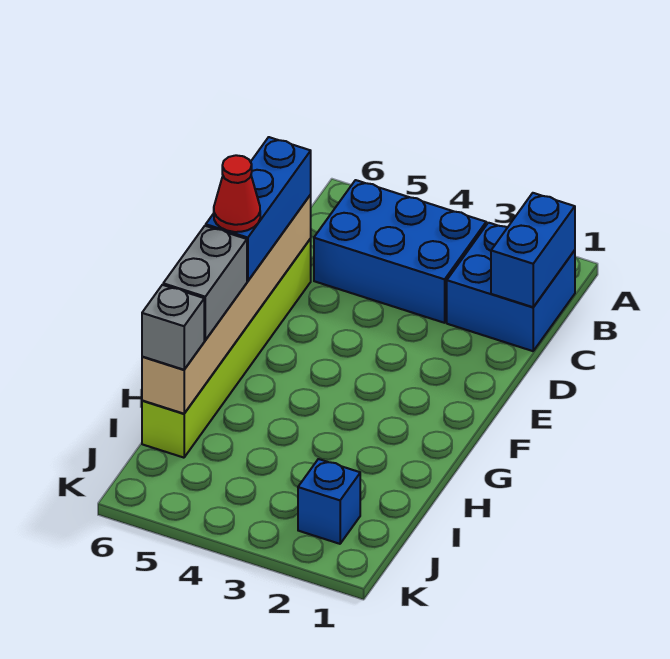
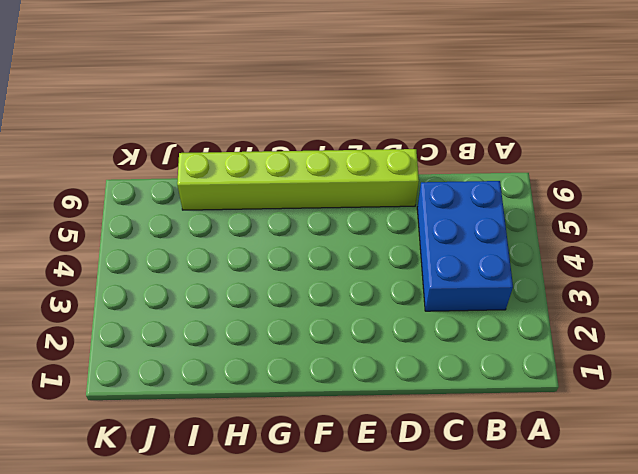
none -> blue 2x2 brick [447,223,575,351]
none -> blue 1x1 brick [298,459,360,544]

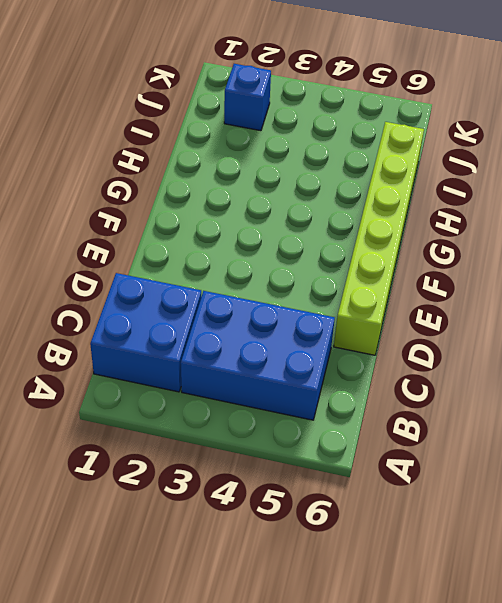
none -> blue 1x2 brick [491,193,575,307]
none -> tan 1x6 brick [142,195,311,414]

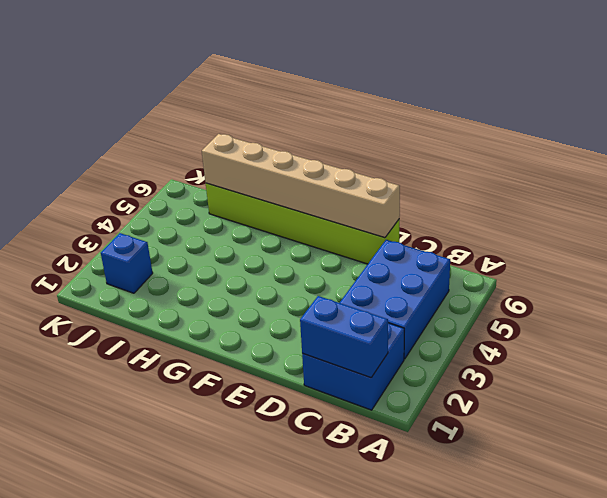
none -> blue 1x3 brick [206,137,311,281]
none -> grey 1x2 brick [163,226,247,340]

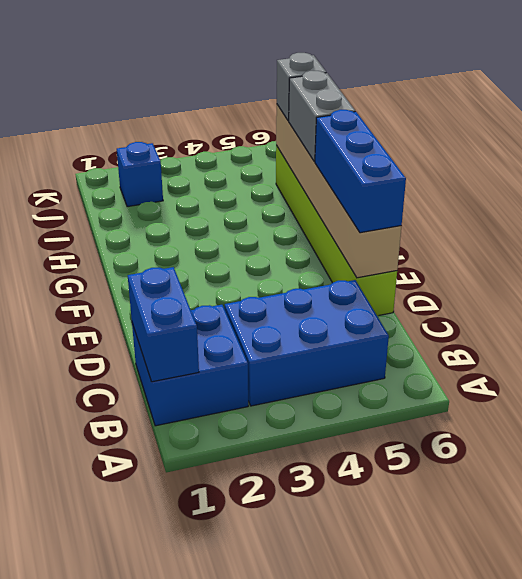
none -> red 1x1 cone [214,155,260,232]

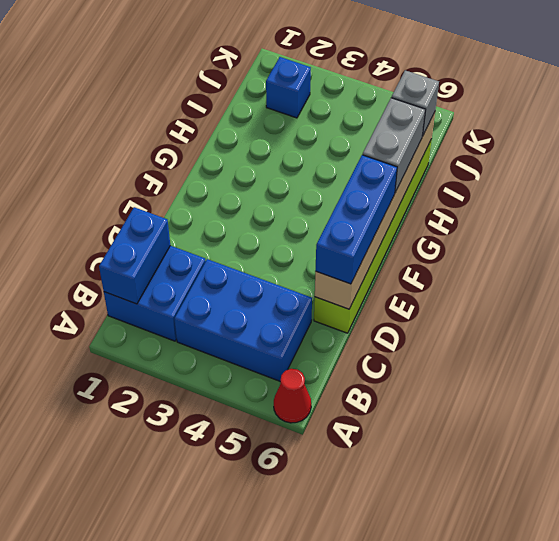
red 1x1 cone [274,369,311,423] -> red 1x1 cone moved to [214,155,260,232]

